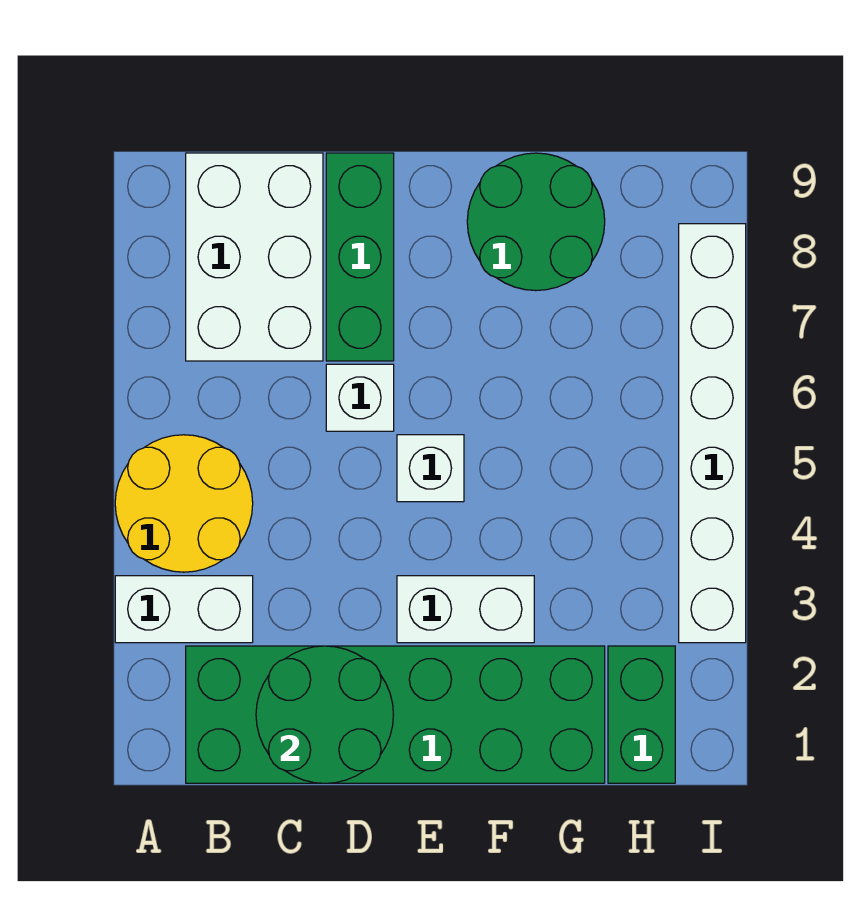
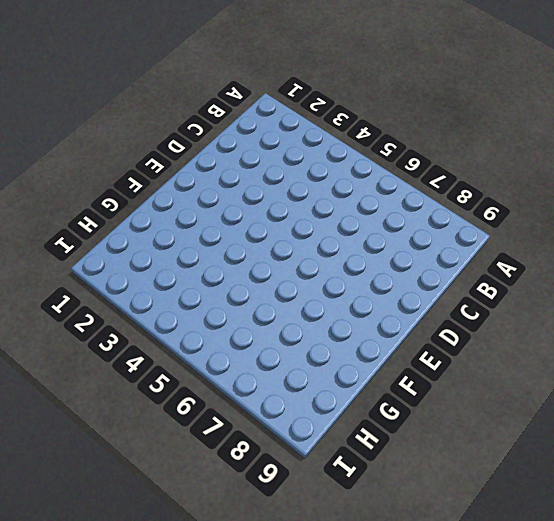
none -> white 1x2 brick [115,576,253,643]
none -> yellow 2x2 round brick [115,435,253,572]
none -> green 2x6 brick [186,646,605,783]

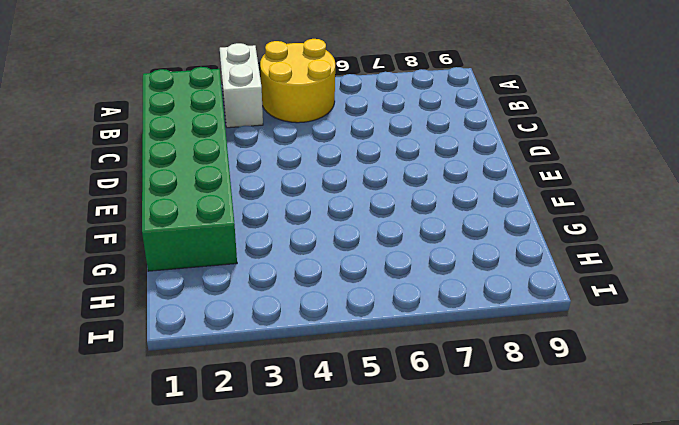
none -> white 2x3 brick [186,153,323,361]
none -> white 1x1 brick [326,364,394,431]
none -> green 1x3 brick [326,153,394,361]

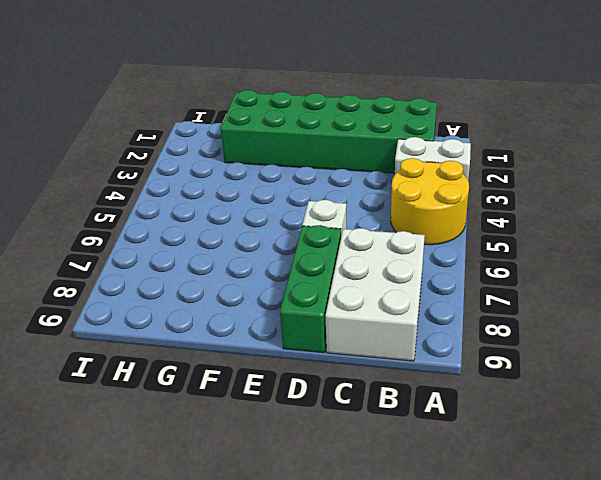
none -> white 1x2 brick [397,576,534,643]
none -> white 1x1 brick [397,435,464,502]
none -> green 2x2 round brick [467,153,605,291]

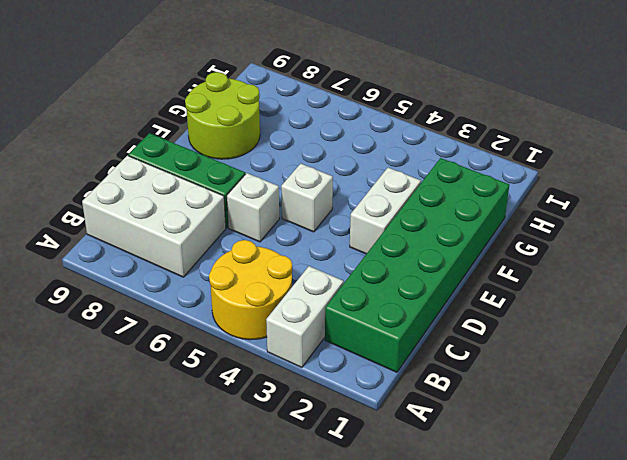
lime 2x2 round brick [185,72,260,159] -> green 2x2 round brick [467,153,605,291]
none -> green 1x2 brick [608,646,675,783]
none -> white 1x6 brick [679,224,746,643]
none -> green 2x2 round brick [256,646,393,783]

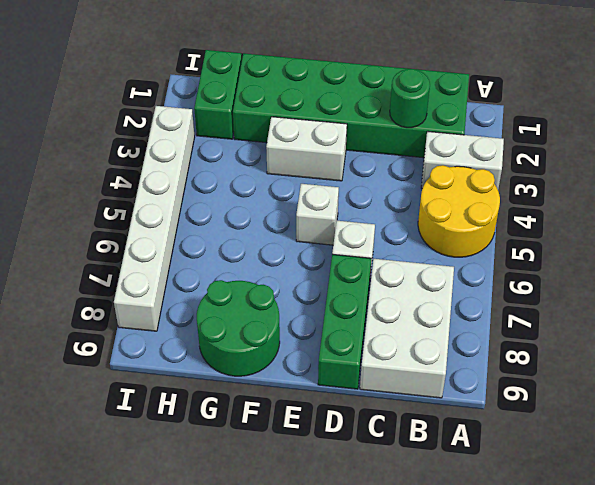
green 1x1 round brick [390,69,430,128] -> green 2x2 round brick [256,646,393,783]

